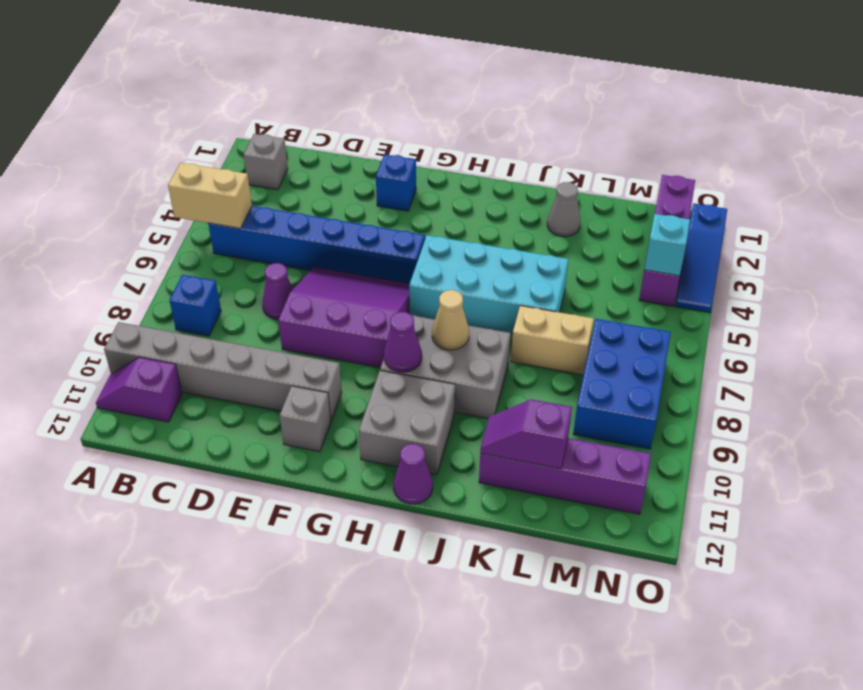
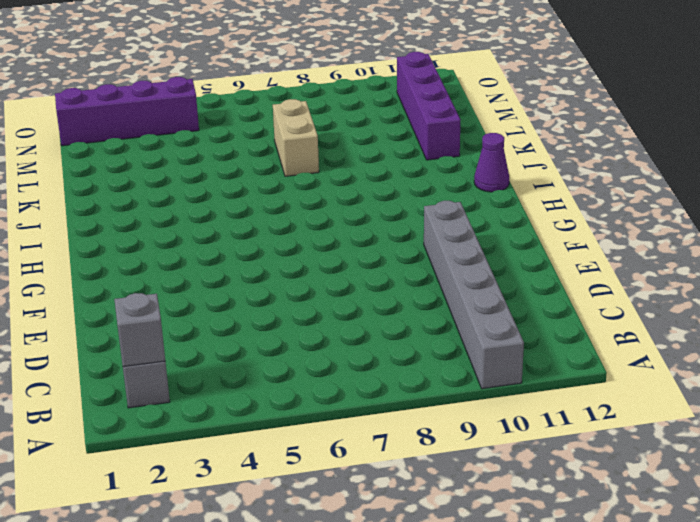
grey 1x1 brick [114,293,165,367] -> grey 1x1 brick moved to [280,386,331,452]
none -> purple 1x2 slope [96,357,182,422]
none -> blue 1x6 brick [208,206,425,284]
none -> blue 1x1 brick [169,275,221,336]

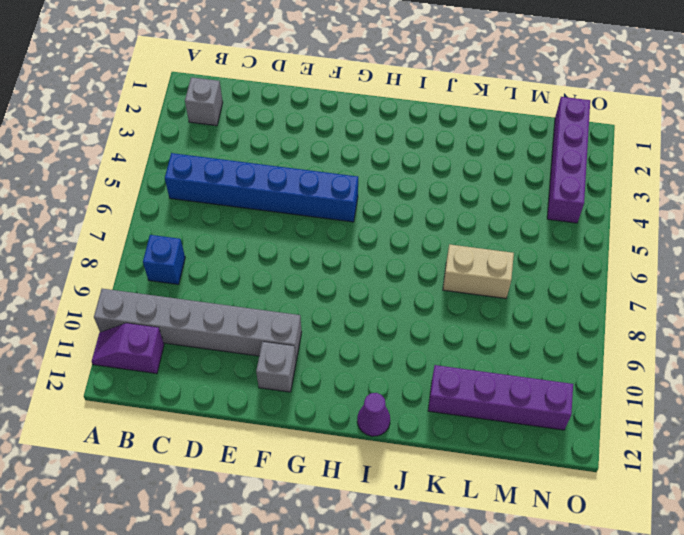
none -> purple 1x1 cone [262,263,293,319]
none -> purple 3x3 slope [278,267,410,368]
none -> blue 1x1 brick [376,154,416,211]

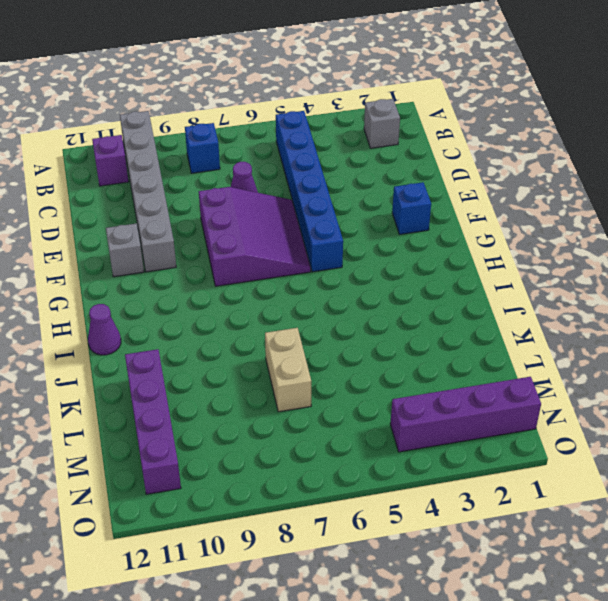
none -> cyan 2x4 brick [409,235,568,333]
none -> grey 2x3 brick [380,316,511,419]
none -> grey 2x2 brick [359,370,455,474]

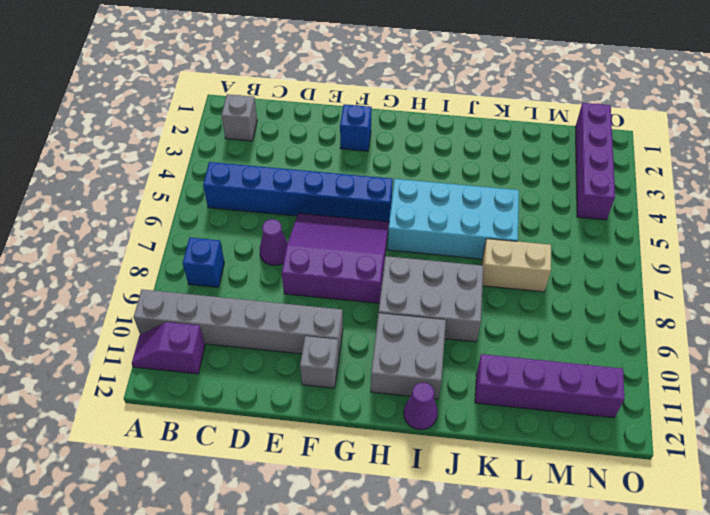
none -> grey 1x1 cone [547,182,580,237]
none -> blue 2x3 brick [573,319,671,449]
none -> blue 1x3 slope [676,204,727,313]

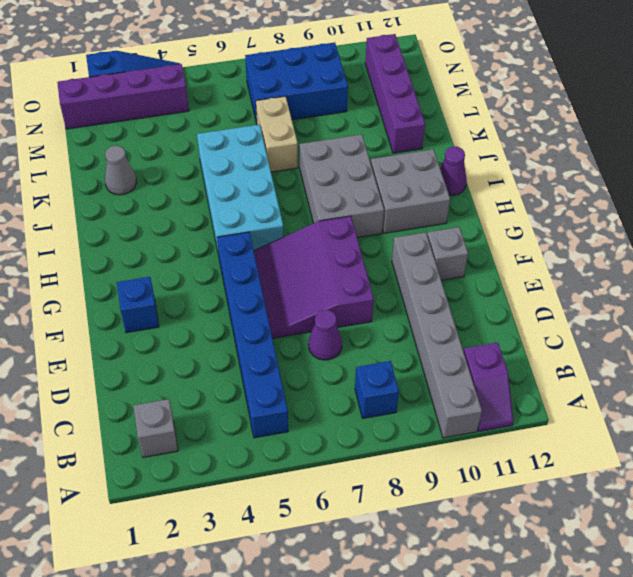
none -> tan 1x2 brick [168,163,252,228]
none -> purple 1x1 cone [384,312,422,372]
none -> tan 1x1 cone [432,290,469,350]

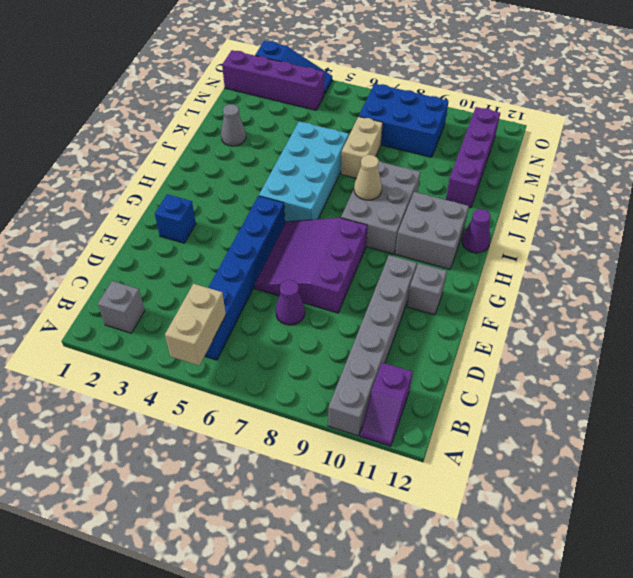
none -> blue 1x1 brick [169,275,221,336]
none -> purple 1x1 cone [384,312,422,372]
none -> purple 1x2 slope [480,399,572,469]

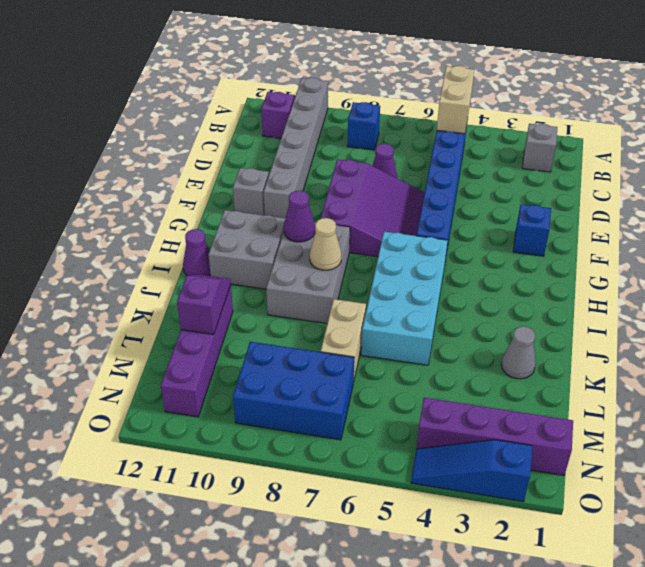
none -> cyan 1x1 brick [644,214,690,276]

